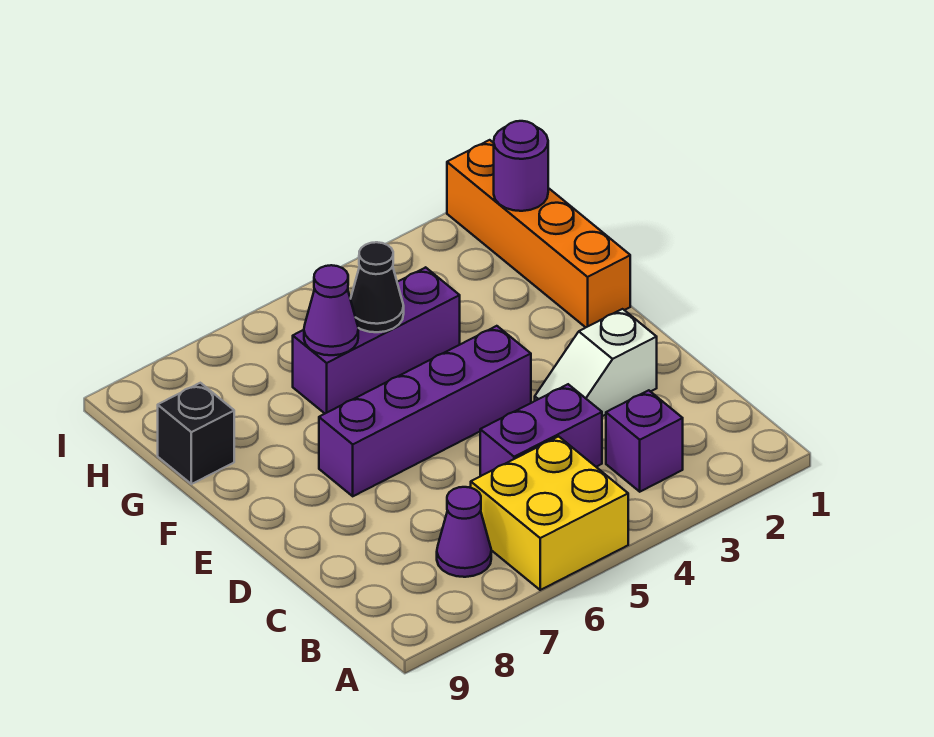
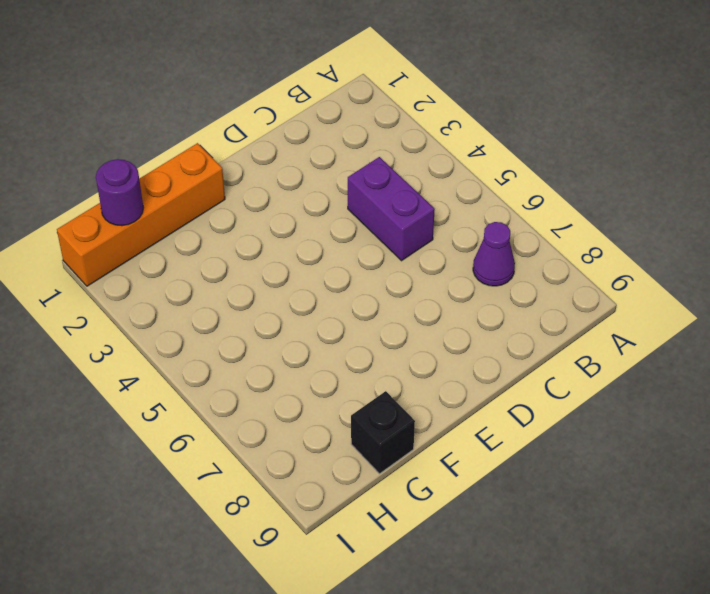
none -> yellow 2x2 brick [471,436,628,590]
none -> purple 1x1 brick [606,390,683,492]
none -> white 1x2 slope [535,309,657,416]

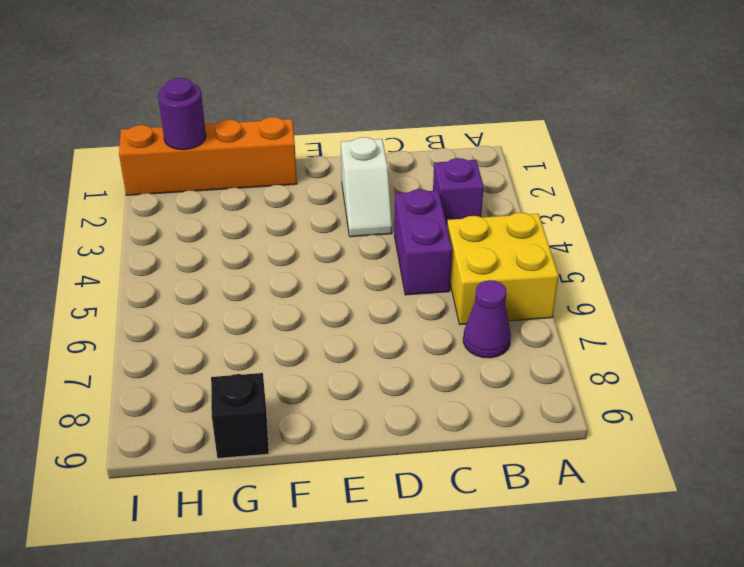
none -> purple 1x4 brick [319,326,531,496]
none -> purple 1x3 brick [293,267,460,413]
none -> black 1x1 cone [351,242,404,332]

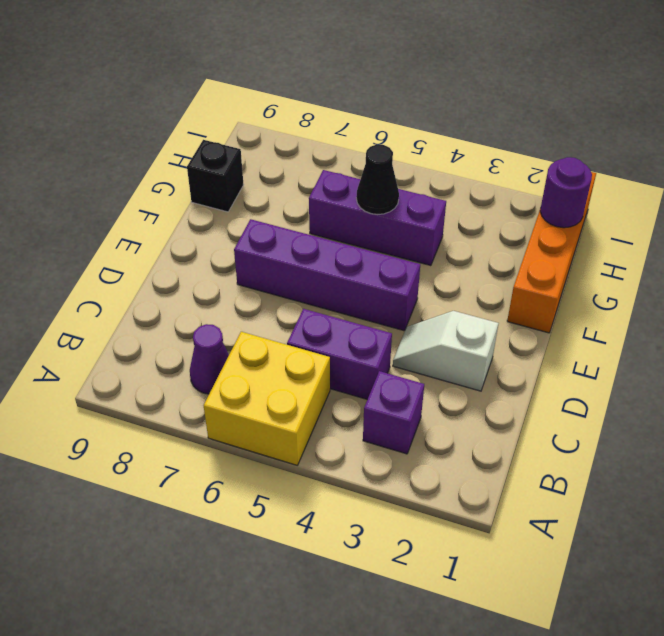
none -> purple 1x1 cone [304,265,358,355]

